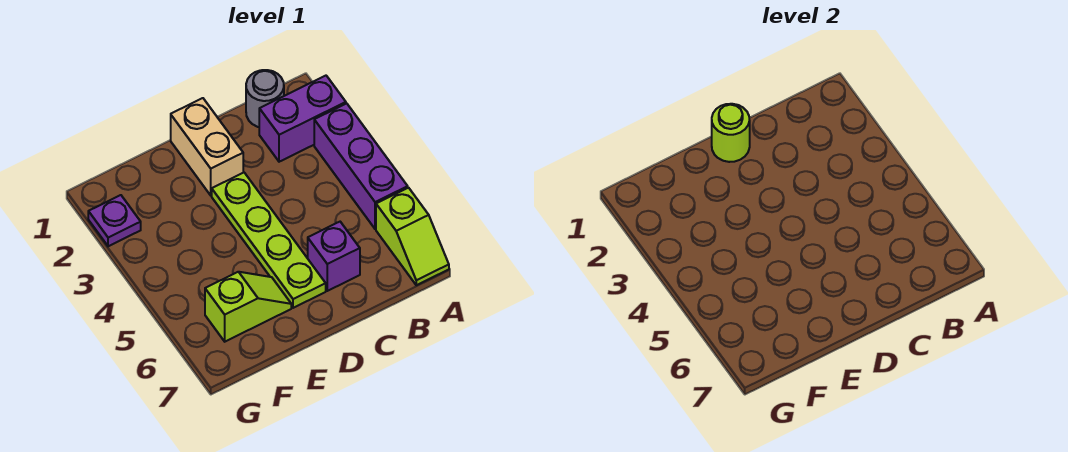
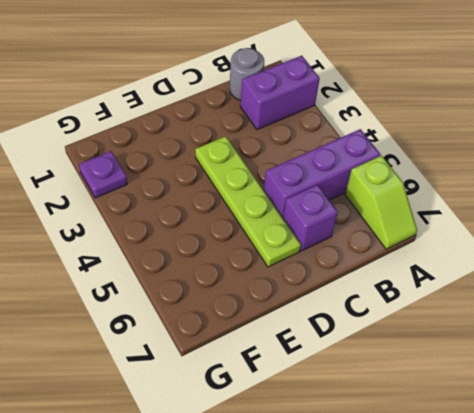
purple 1x3 brick [264,129,380,218] -> purple 1x3 brick turned to [314,103,408,229]
none -> tan 1x2 brick [171,98,243,195]
none -> lime 1x2 slope [205,272,291,342]

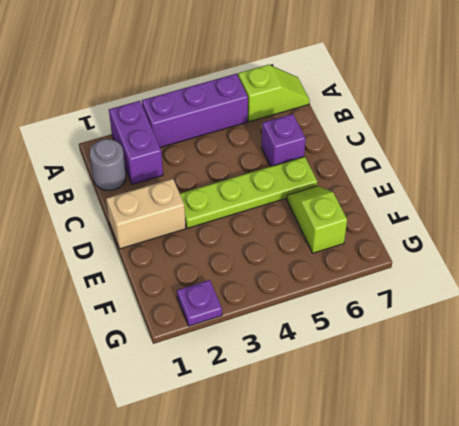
none -> lime 1x1 round brick [712,104,750,162]

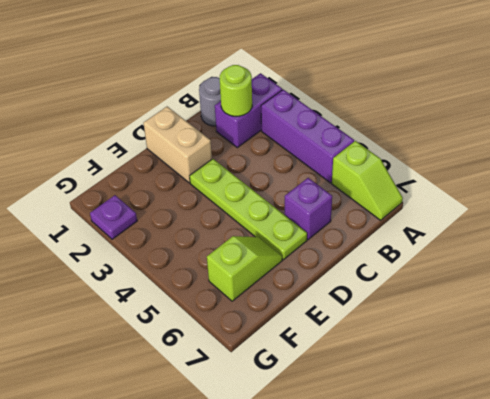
lime 1x1 round brick [220,65,252,116] -> lime 1x1 round brick moved to [712,104,750,162]

